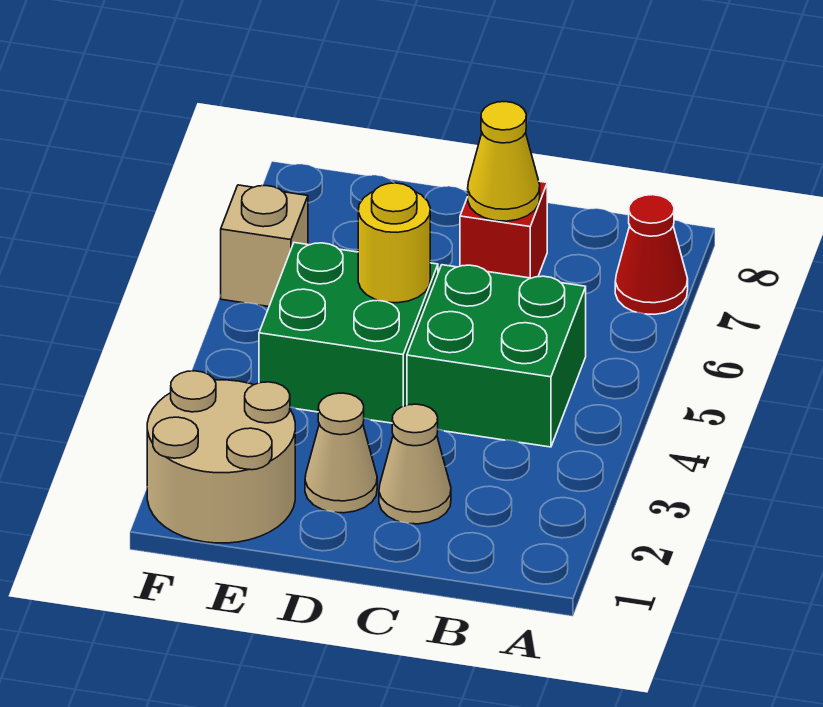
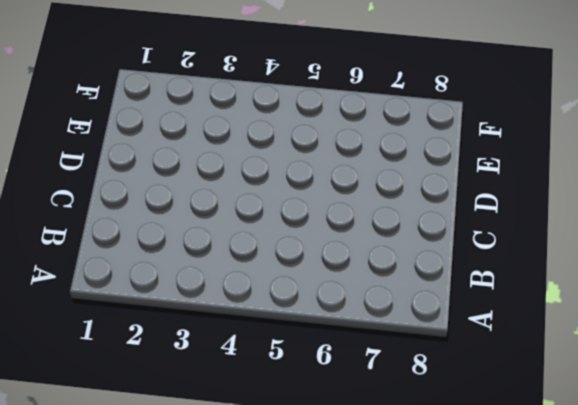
none -> red 1x1 cone [615,195,688,314]
none -> green 2x2 brick [407,265,586,447]

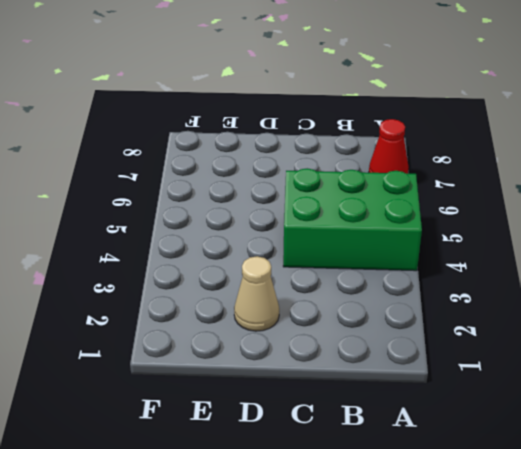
green 2x3 brick [283,168,422,271] -> green 2x2 brick [407,265,586,447]
none -> tan 1x1 cone [379,404,451,524]
none -> red 1x1 brick [460,181,547,278]

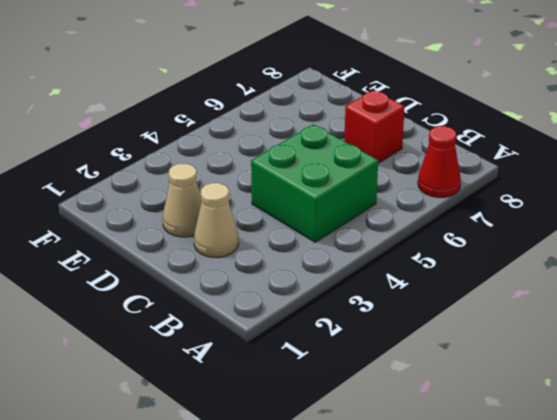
none -> green 2x2 brick [259,243,438,423]
none -> tan 2x2 round brick [147,371,295,543]

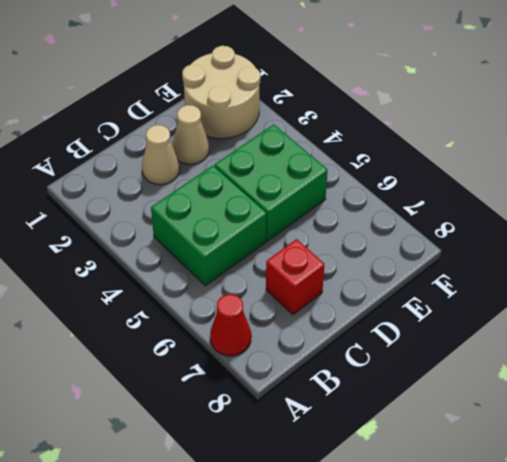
none -> tan 1x1 brick [221,185,308,307]
none -> yellow 1x1 cone [468,102,540,221]

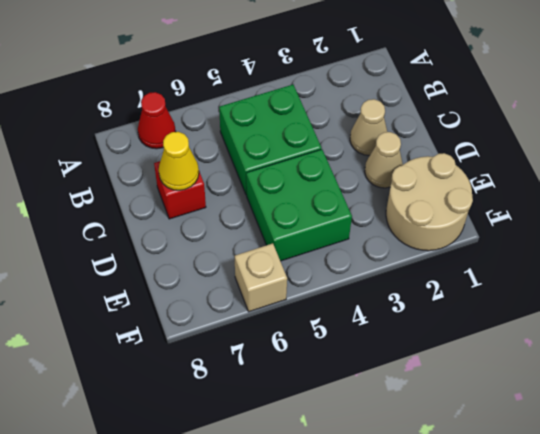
none -> yellow 1x1 round brick [358,183,430,303]

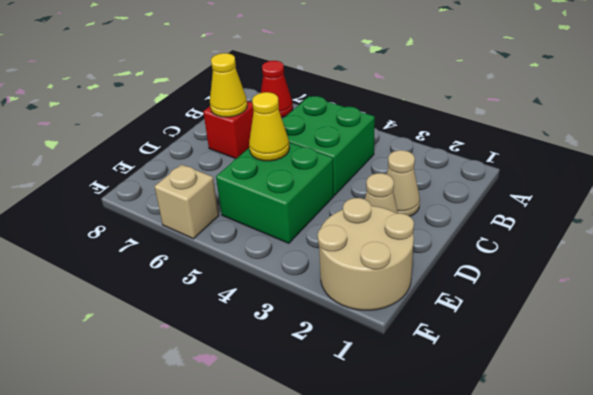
yellow 1x1 cone [249,92,289,161] -> yellow 1x1 round brick [358,183,430,303]

